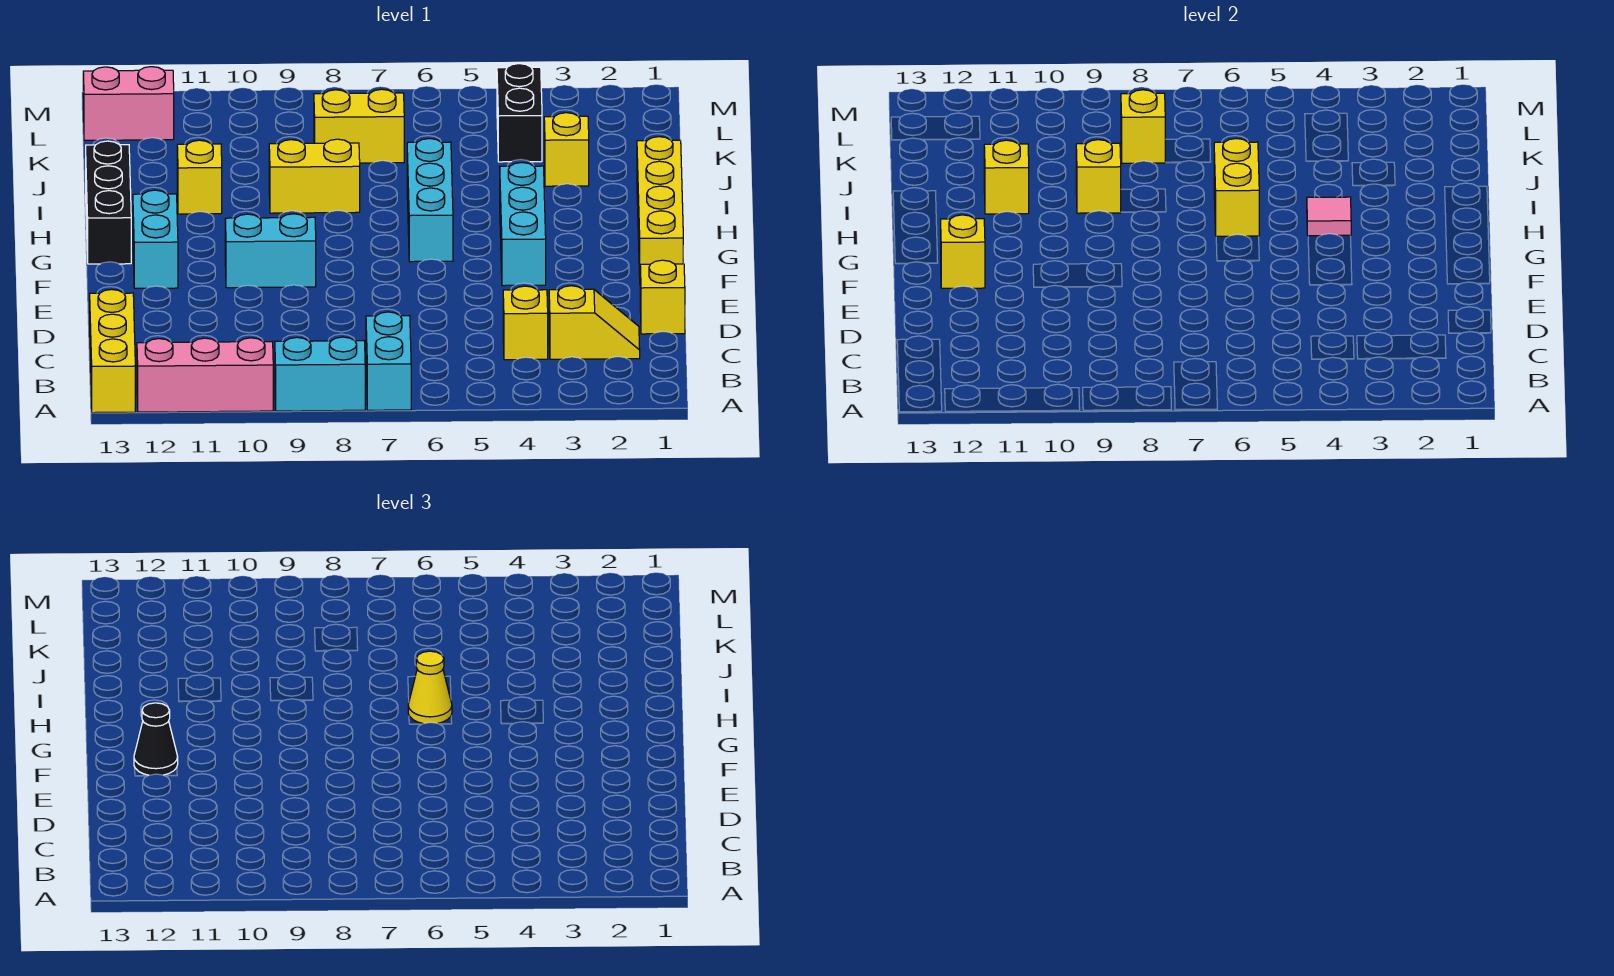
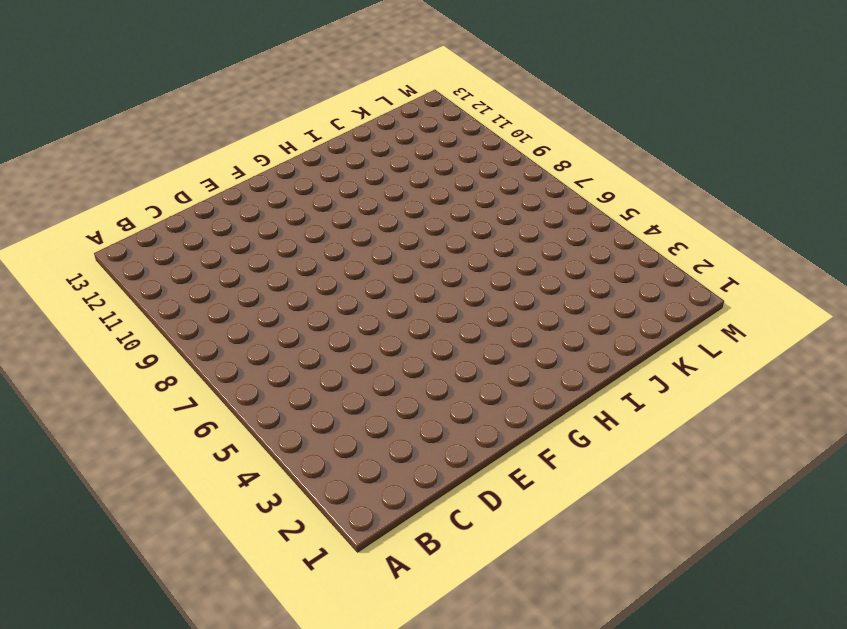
none -> cyan 1x2 brick [366,312,411,410]
none -> cyan 1x2 brick [275,337,365,411]
none -> pink 1x3 brick [137,338,273,412]

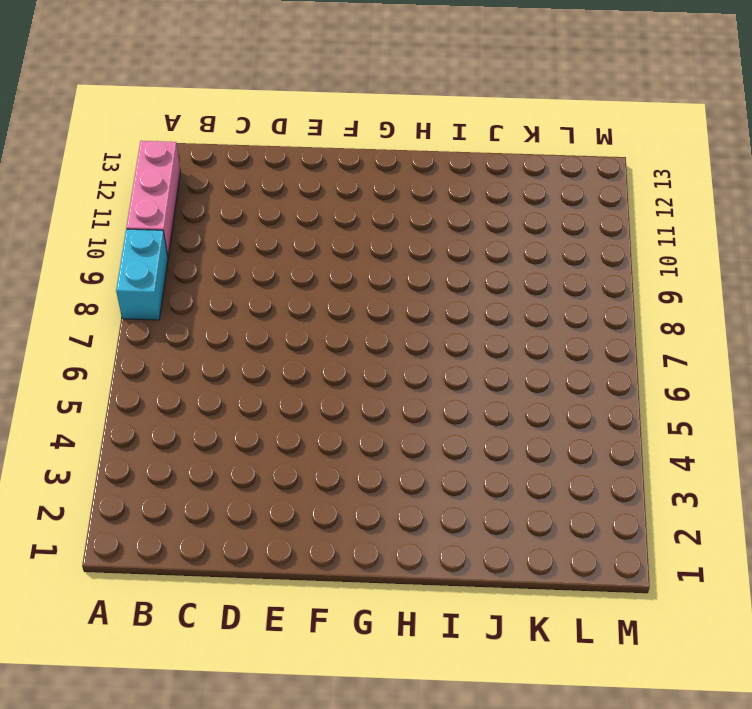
none -> cyan 1x2 brick [366,312,411,410]
none -> yellow 1x3 brick [90,289,135,413]
none -> yellow 1x2 slope [549,286,640,359]

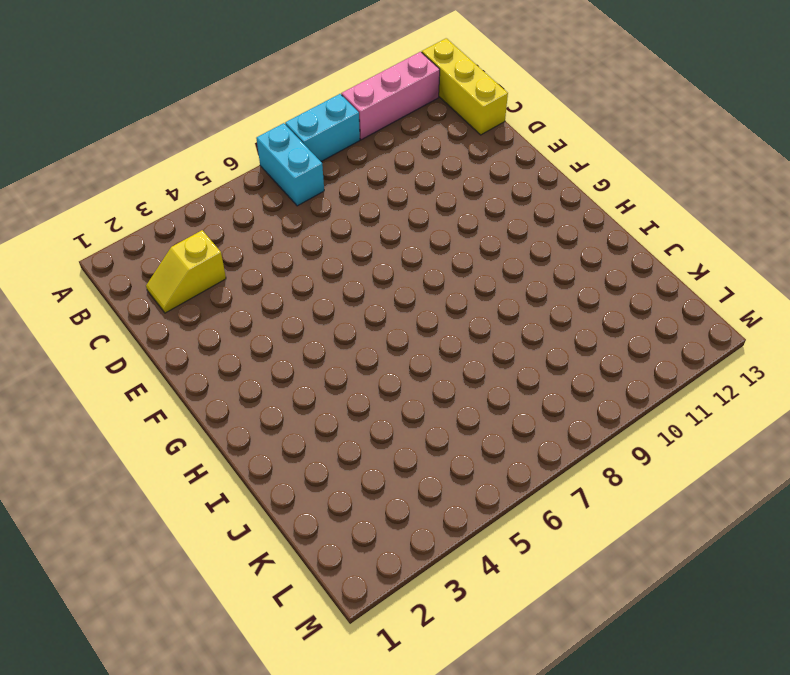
none -> yellow 1x1 brick [503,286,548,360]
none -> yellow 1x1 brick [640,260,685,334]
none -> yellow 1x4 brick [637,137,683,276]

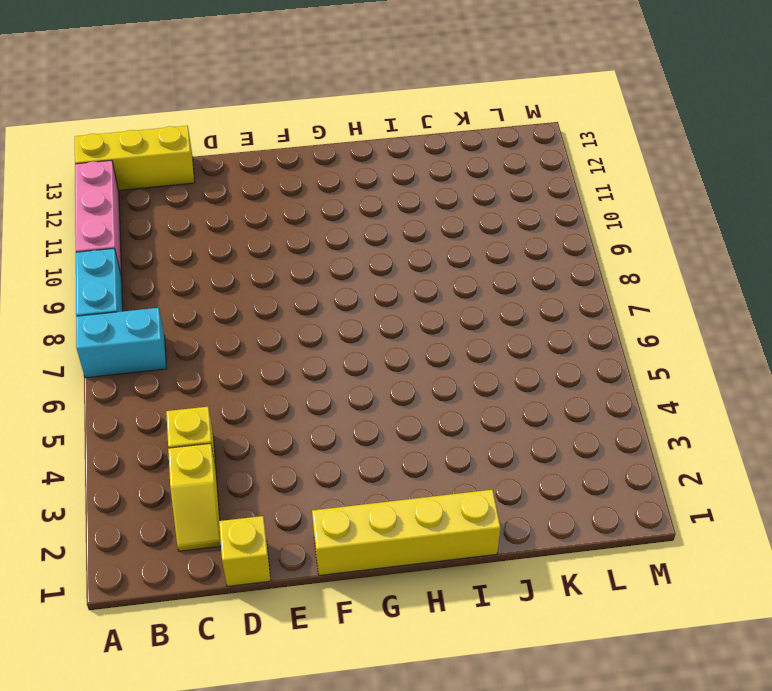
none -> cyan 1x3 brick [500,163,546,286]
none -> cyan 1x2 brick [225,214,316,288]
none -> cyan 1x2 brick [133,190,178,288]

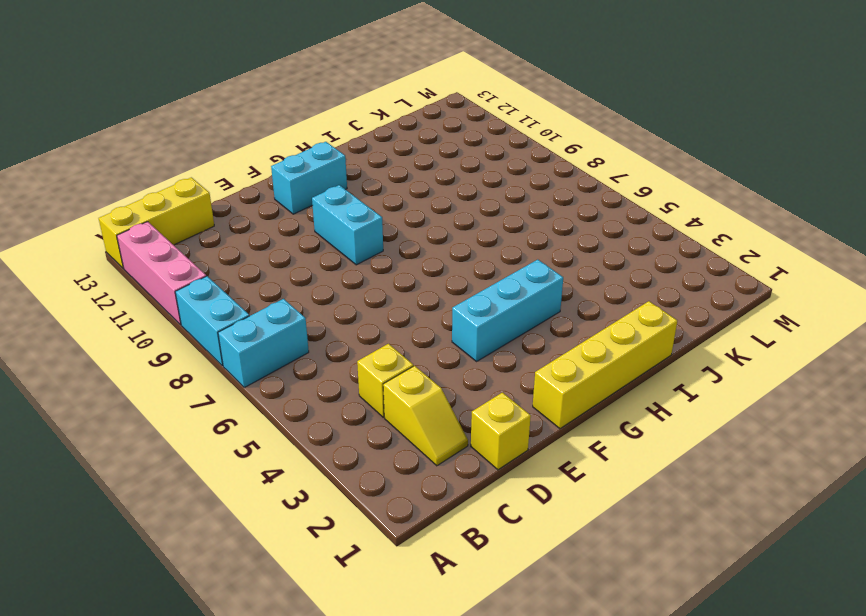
none -> cyan 1x3 brick [407,139,453,262]
none -> black 1x3 brick [86,141,131,264]
none -> yellow 1x2 brick [269,139,360,213]

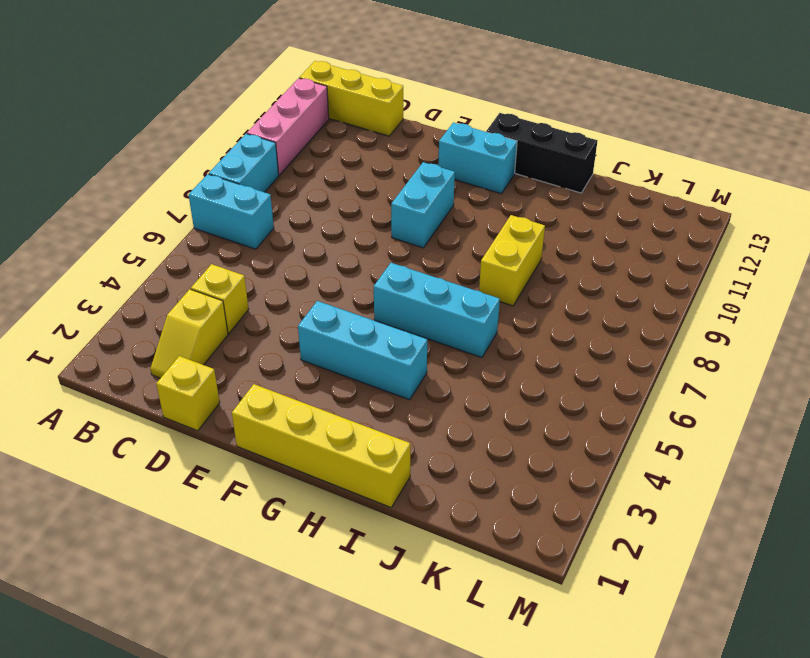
none -> yellow 1x1 brick [177,140,222,214]
none -> yellow 1x1 brick [544,113,589,186]
none -> black 1x2 brick [497,64,542,162]

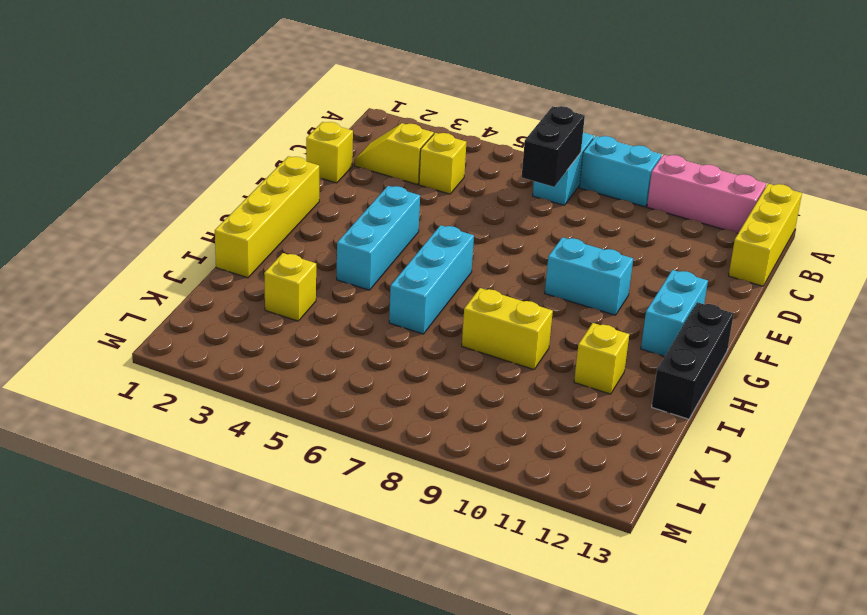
black 1x2 brick [522,106,585,187] -> black 1x2 brick moved to [497,64,542,162]
none -> yellow 1x2 brick [314,89,404,163]
none -> pink 1x2 brick [83,67,174,140]
none -> yellow 1x1 brick [941,215,985,288]

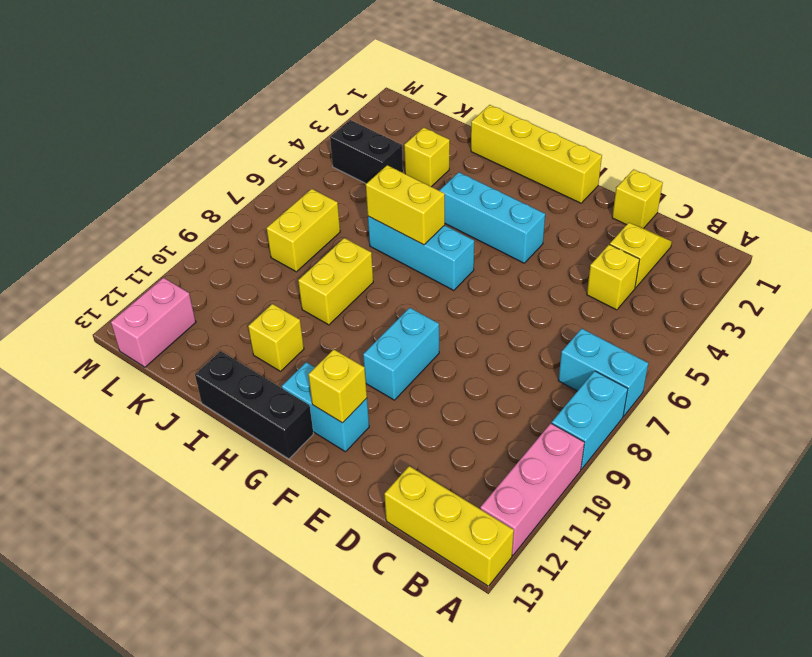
none -> pink 1x1 tile [1307,197,1351,236]
none -> yellow 1x1 brick [1076,140,1121,213]
none -> yellow 1x1 brick [984,140,1029,214]

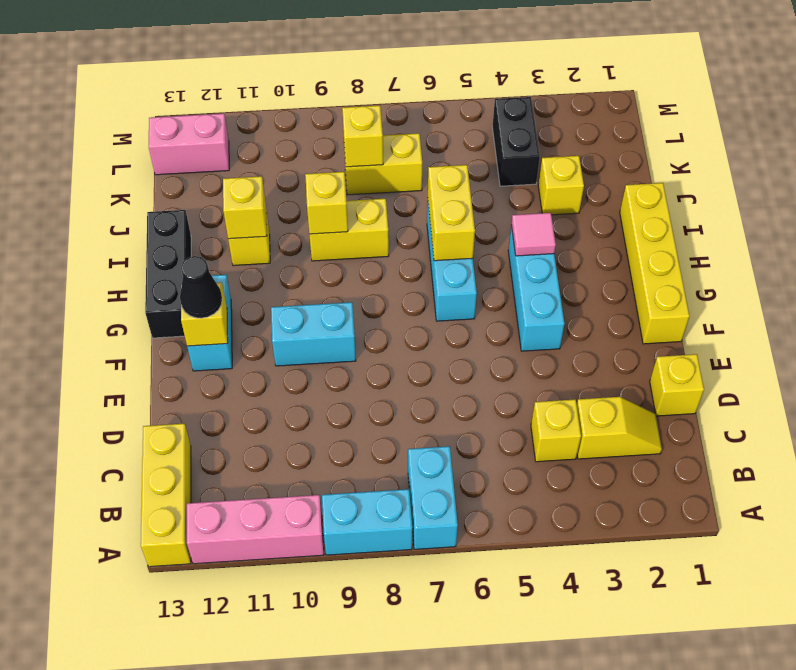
none -> yellow 1x1 cone [408,651,452,724]

